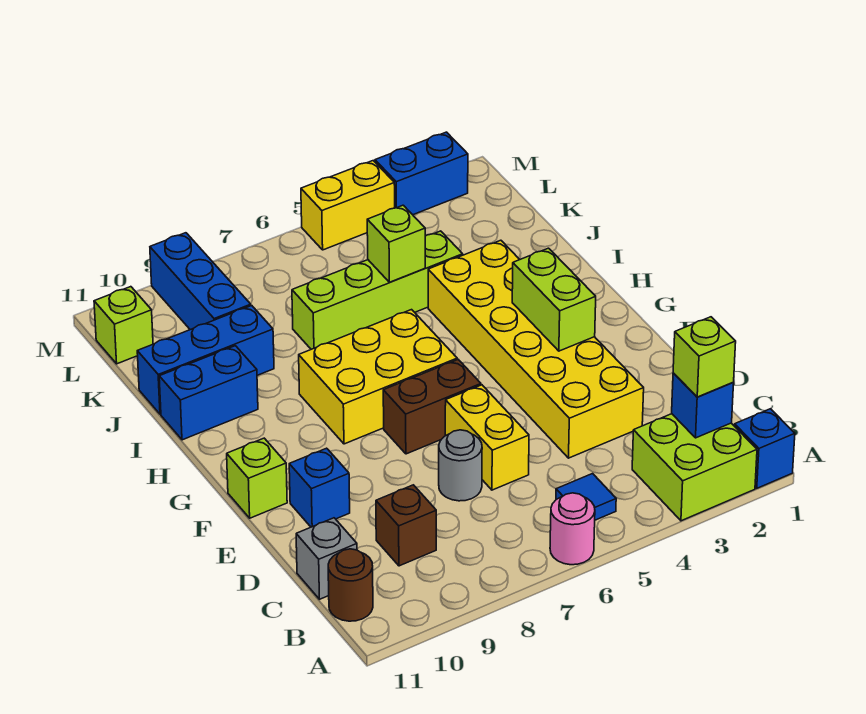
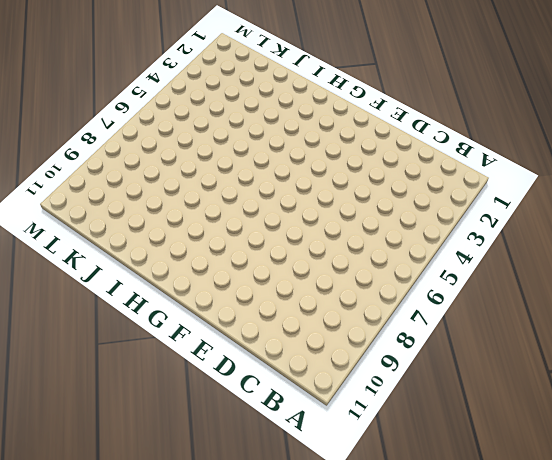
none -> blue 1x1 brick [735,409,795,488]
none -> lime 2x2 brick [632,414,757,521]
none -> pink 1x1 round brick [550,493,595,565]

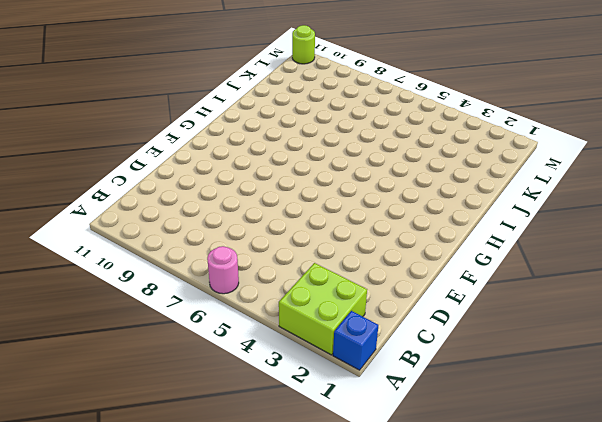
lime 1x1 round brick [292,25,315,64] -> none
none -> blue 1x1 tile [556,474,616,520]
none -> brown 1x1 round brick [328,549,373,621]
none -> brown 1x1 brick [376,485,436,566]

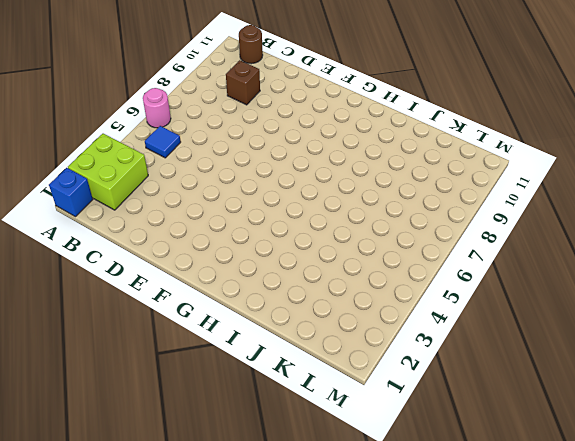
none -> grey 1x1 brick [296,518,357,599]
none -> yellow 2x6 brick [428,240,644,458]
none -> yellow 1x2 brick [445,385,529,490]

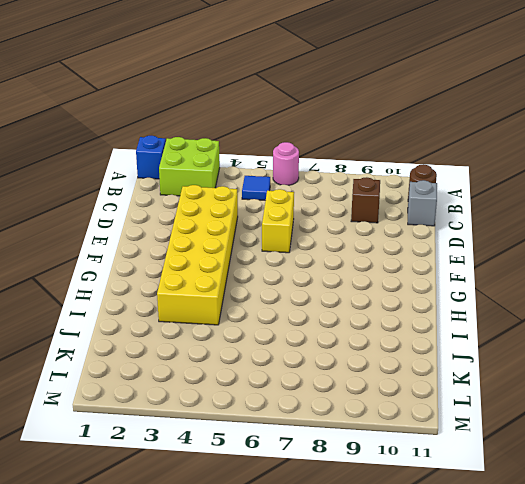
none -> grey 1x1 round brick [439,430,482,501]
none -> blue 1x1 brick [289,448,350,527]
none -> brown 1x2 brick [383,360,481,454]

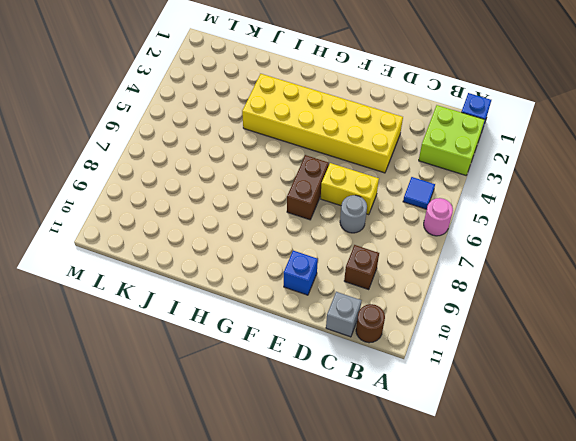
none -> lime 1x1 brick [227,438,287,518]
none -> yellow 2x3 brick [299,310,457,444]
none -> blue 1x2 brick [159,346,258,440]

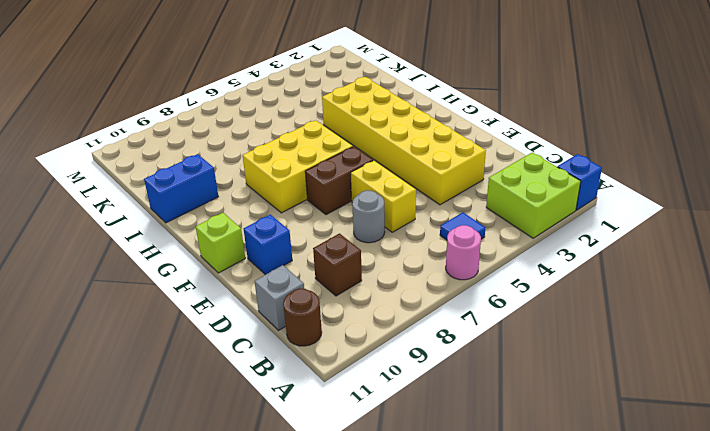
none -> lime 1x4 brick [292,231,463,349]
none -> blue 1x3 brick [137,306,274,414]
none -> blue 1x3 brick [150,233,251,330]

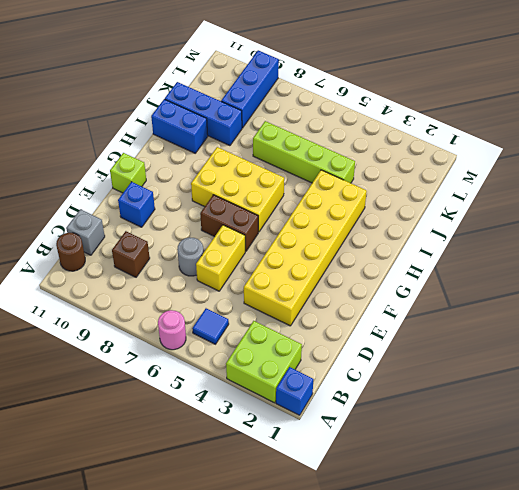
none -> lime 1x1 brick [94,287,153,364]
none -> blue 1x2 brick [375,132,468,215]
none -> yellow 1x2 brick [301,161,395,250]

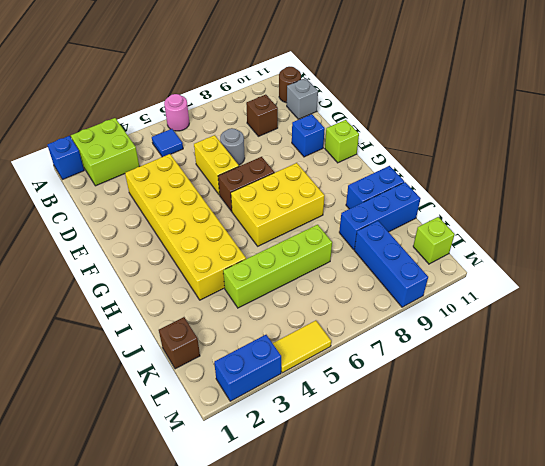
brown 1x1 brick [159,317,200,369] -> none
yellow 1x2 tile [273,320,331,373] -> yellow 1x2 brick [301,161,395,250]
none -> blue 1x1 brick [672,373,734,438]
none -> lime 1x2 brick [512,248,596,351]
none -> lime 1x1 brick [367,205,425,282]

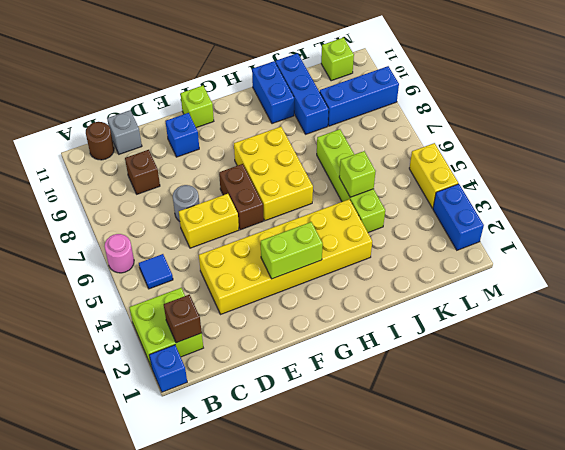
brown 1x1 brick [164,295,202,343] -> blue 1x1 brick [672,373,734,438]
none -> lime 1x1 brick [673,317,736,397]

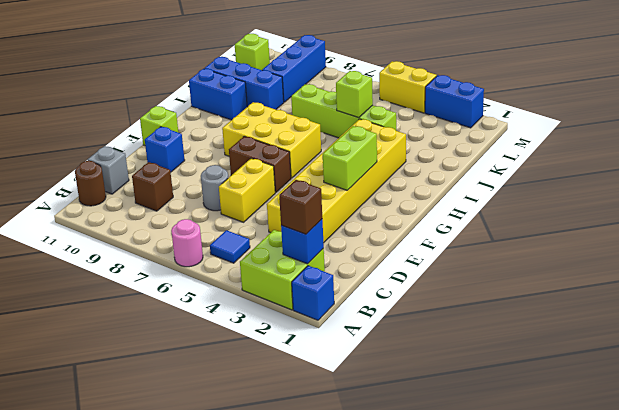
brown 1x1 brick [279,180,322,234] -> lime 1x1 brick [673,317,736,397]

